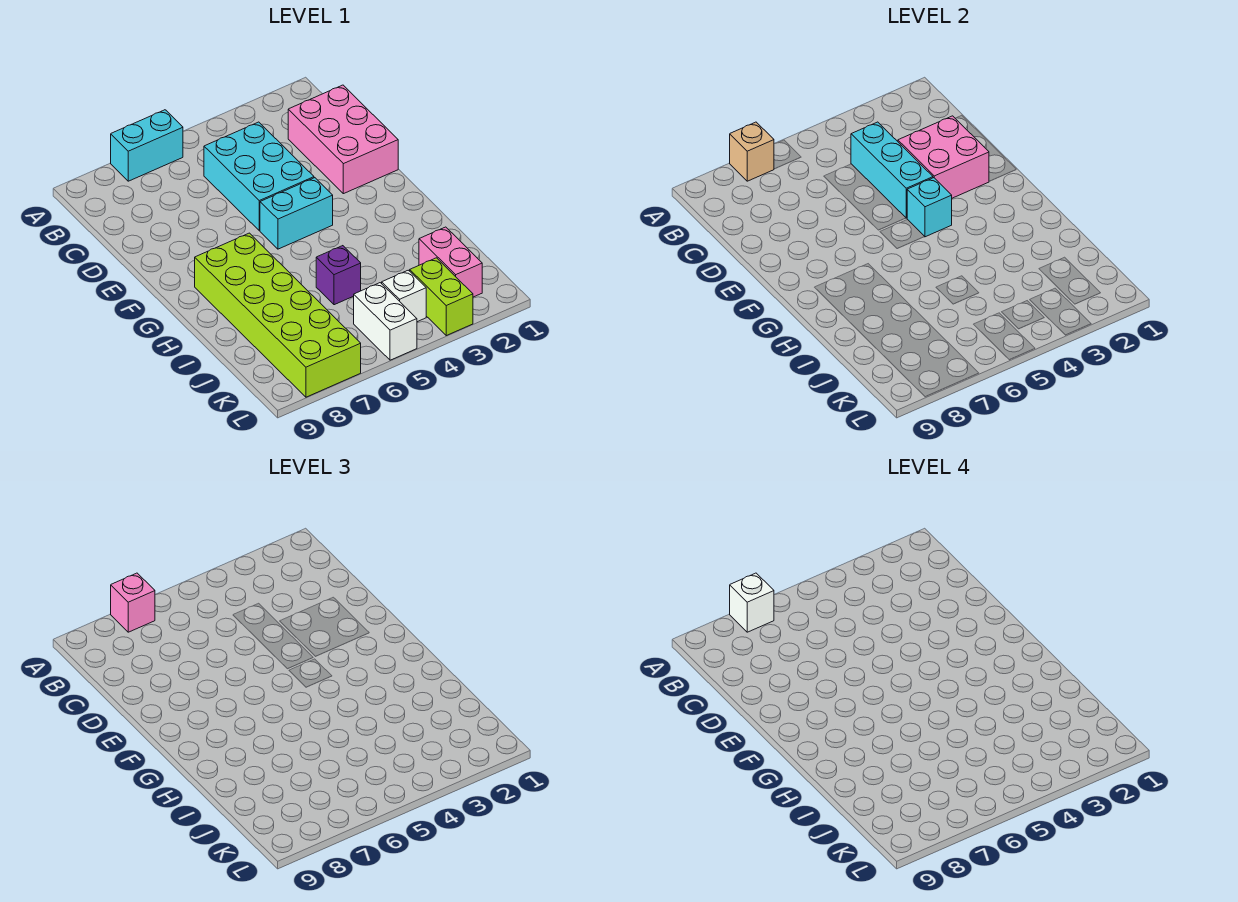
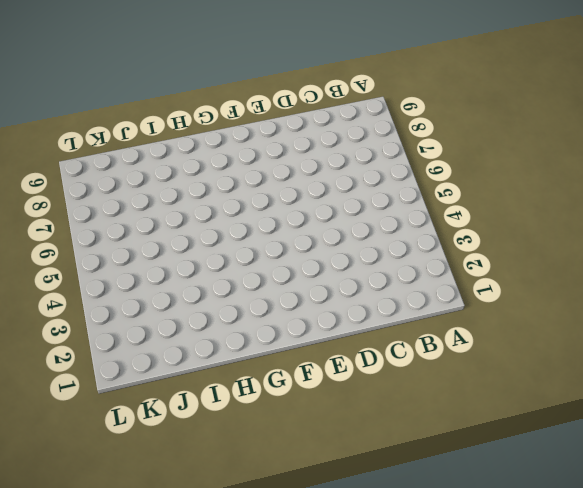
none -> cyan 1x2 brick [111,110,183,181]
none -> pink 2x3 brick [288,85,398,194]
none -> cyan 2x3 brick [204,122,314,231]

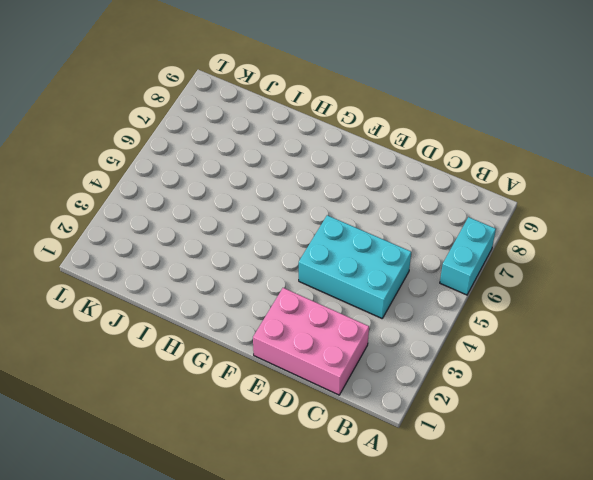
none -> cyan 1x2 brick [260,178,333,249]
none -> lime 2x6 brick [195,233,361,397]
none -> purple 1x1 brick [316,246,361,305]

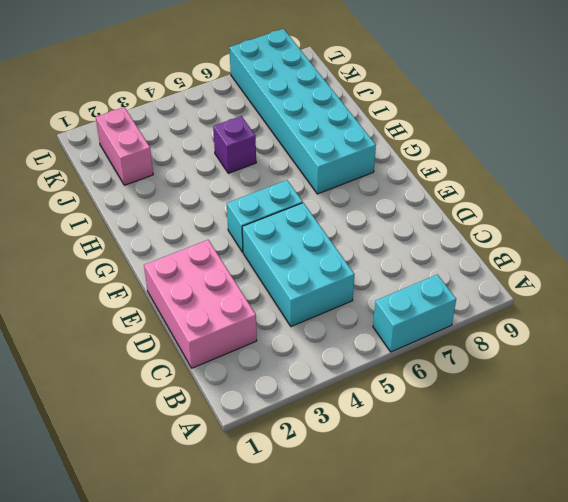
cyan 2x6 brick [229,29,376,194] -> lime 2x6 brick [195,233,361,397]
none -> lime 1x2 brick [410,258,473,336]
none -> white 1x1 brick [382,270,426,322]
none -> white 1x2 brick [354,283,417,360]

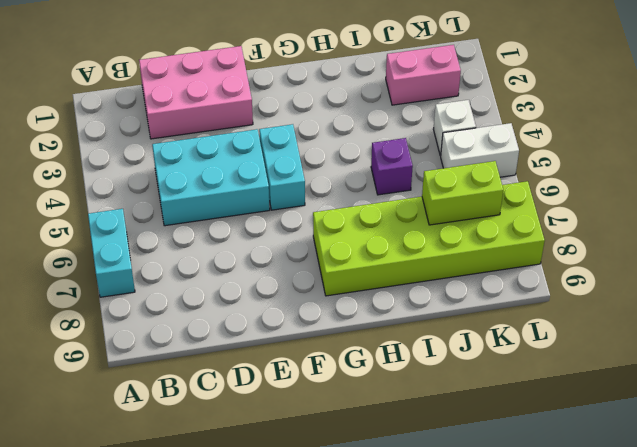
lime 1x2 brick [422,161,503,225] -> lime 1x2 brick moved to [410,258,473,336]
none -> tan 1x1 brick [730,122,774,181]
none -> cyan 1x3 brick [851,122,933,218]
none -> pink 2x2 brick [898,116,989,198]

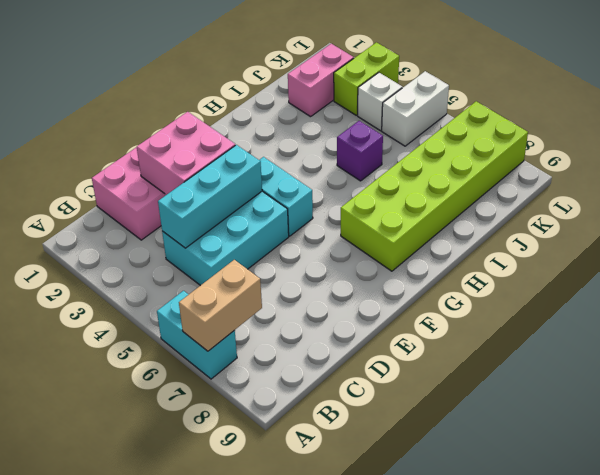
tan 1x2 brick [179,260,262,351] -> tan 1x1 brick [730,122,774,181]
none -> cyan 1x1 brick [907,178,952,237]
none -> pink 1x1 brick [111,573,155,632]
none -> white 1x1 brick [730,573,774,632]

